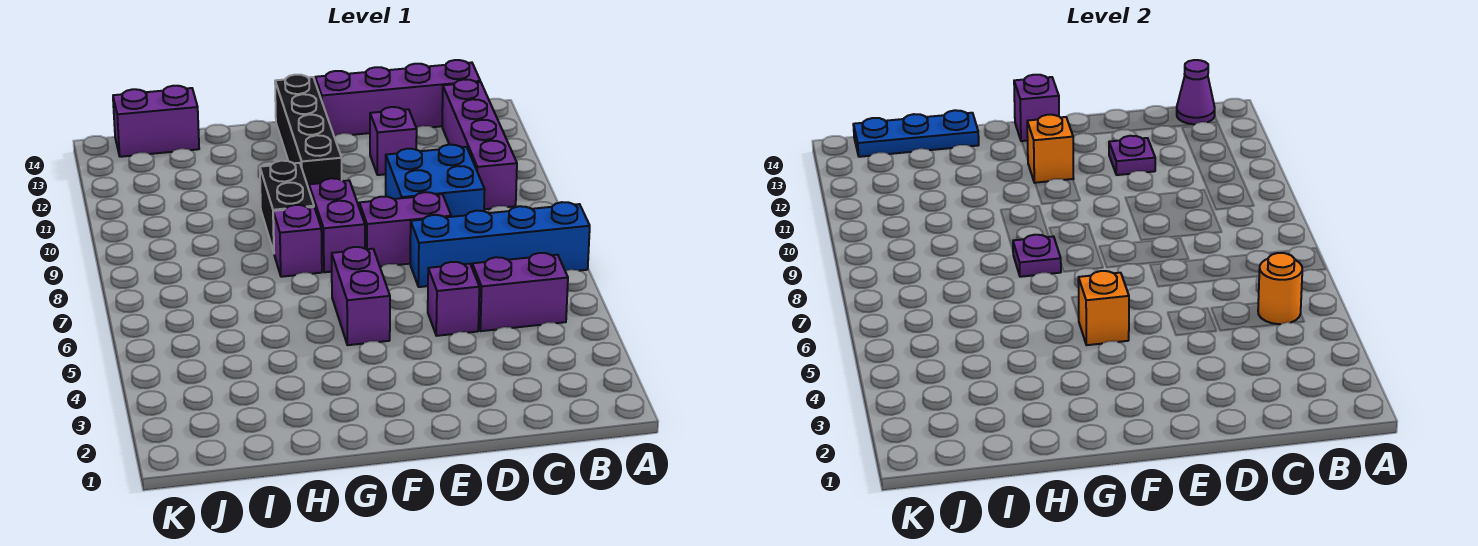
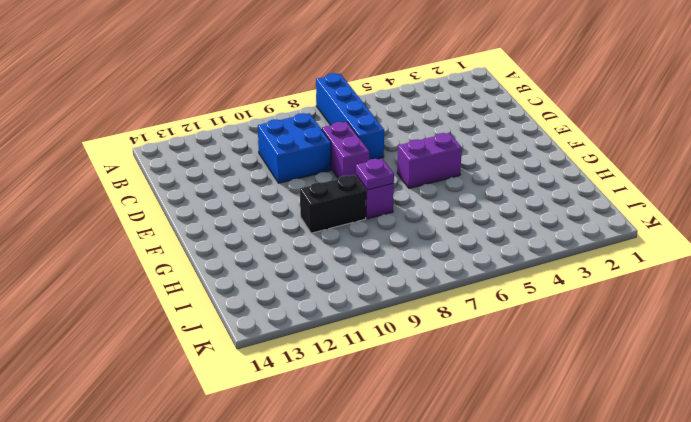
none -> purple 1x2 brick [472,253,568,331]
none -> purple 1x4 brick [442,79,517,209]
none -> purple 1x4 brick [315,60,480,137]

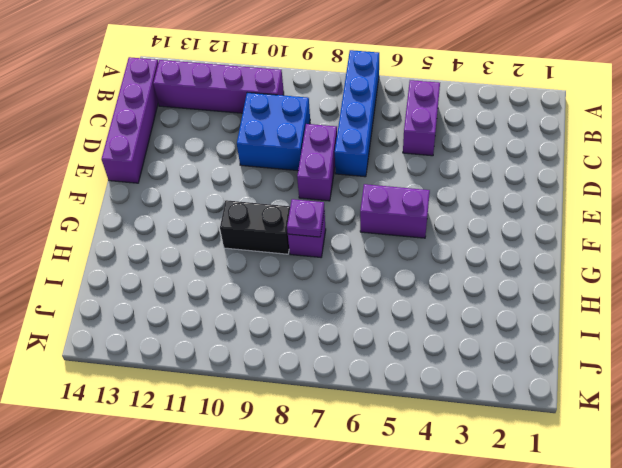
none -> purple 1x1 brick [428,262,479,336]
none -> purple 1x1 brick [370,107,417,175]
none -> purple 1x2 brick [309,178,365,272]

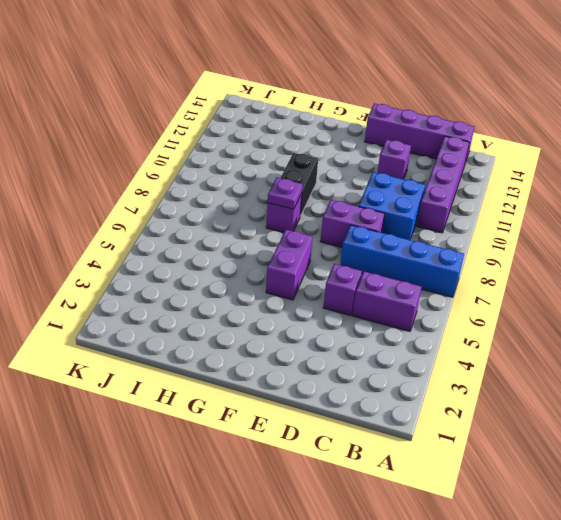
none -> purple 1x2 brick [309,178,365,272]
none -> black 1x4 brick [275,75,342,189]
none -> purple 1x2 brick [113,86,199,157]

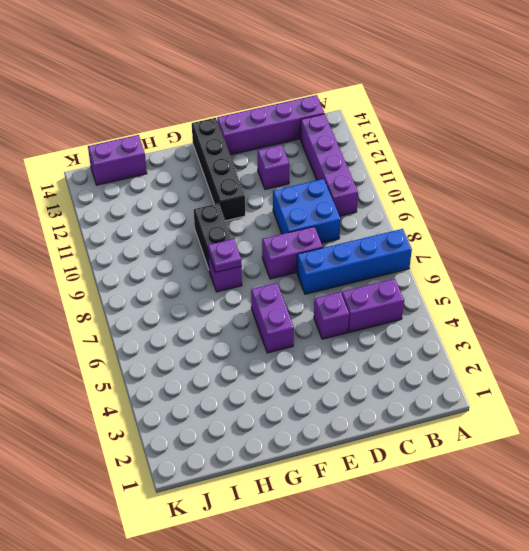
none -> purple 1x2 brick [309,178,365,272]
none -> orange 1x1 round brick [1258,253,1303,324]
none -> purple 1x1 cone [1177,60,1215,124]

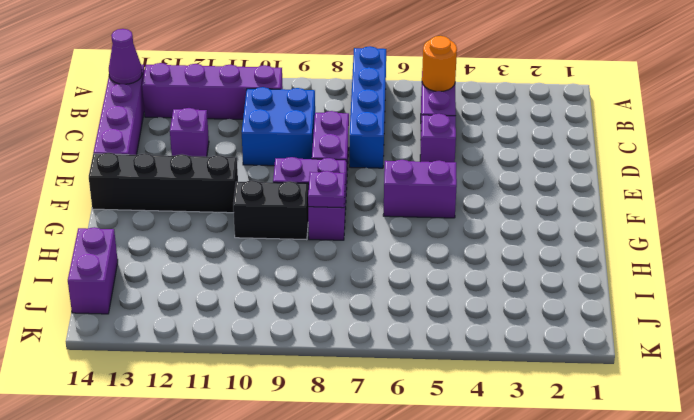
none -> purple 1x1 plate [1109,136,1155,175]
none -> orange 1x1 brick [1078,271,1129,345]
none -> orange 1x1 brick [1027,115,1074,183]

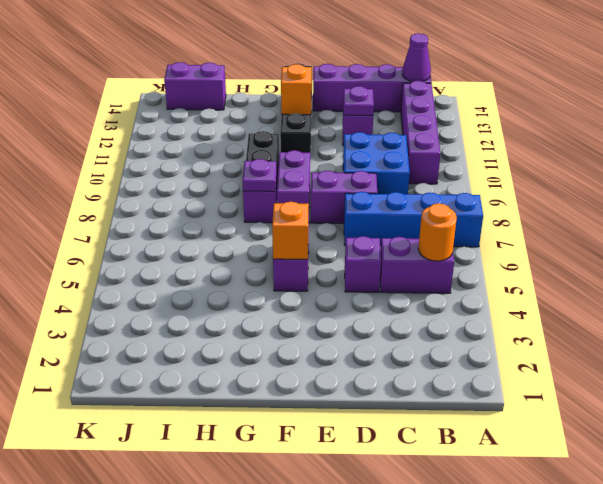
none -> purple 1x1 brick [1014,75,1059,141]
none -> blue 1x3 plate [853,110,979,157]

